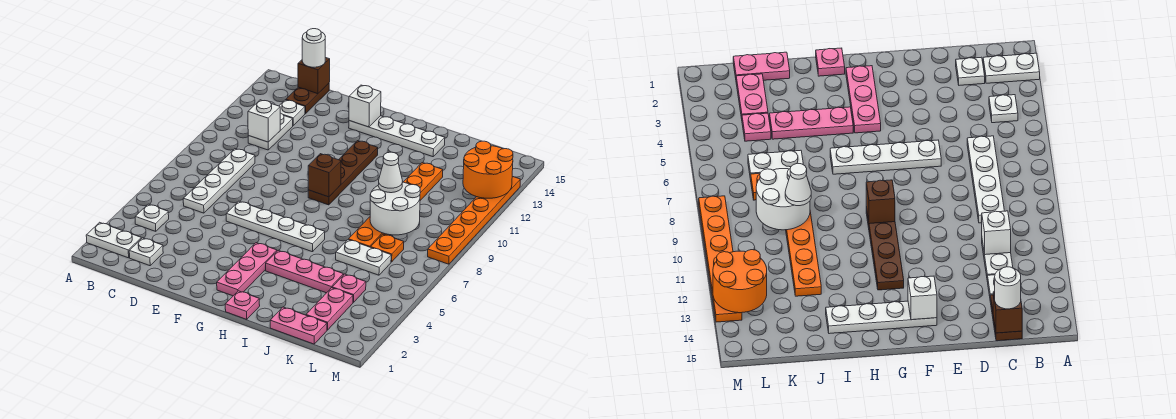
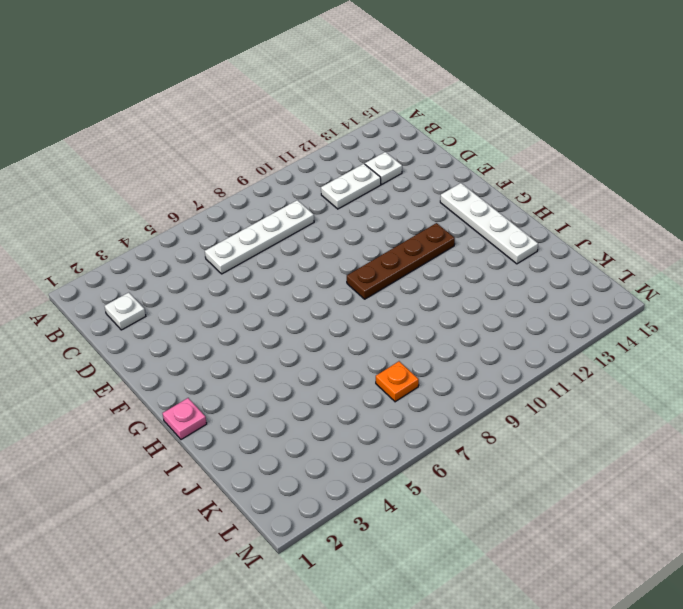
none -> white 1x2 plate [86,222,141,258]
none -> white 1x1 plate [135,204,169,231]
none -> brown 1x2 plate [286,83,329,114]

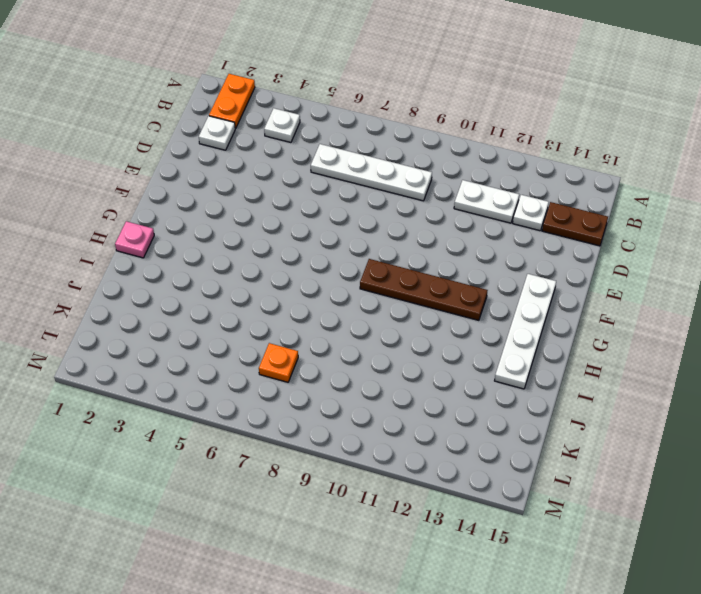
orange 1x2 plate [209,74,255,128] -> white 1x2 plate [86,222,141,258]
none -> white 1x4 plate [226,201,325,252]
none -> pink 1x3 plate [217,243,277,296]
none -> pink 1x3 plate [266,250,343,293]

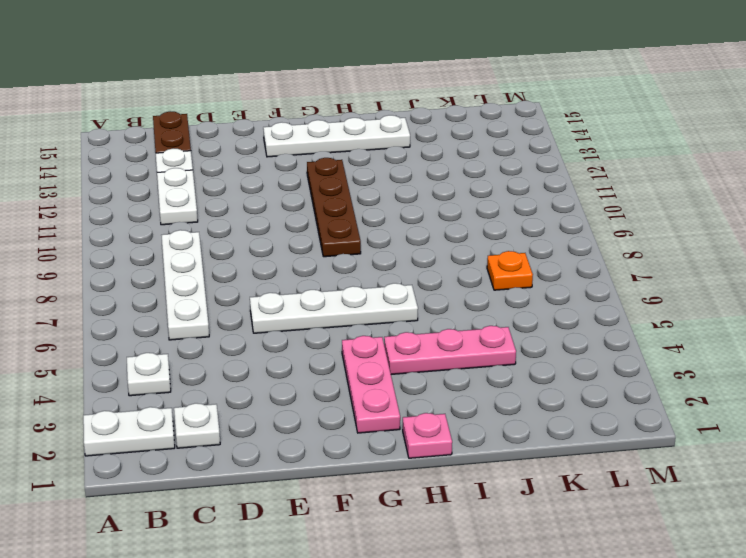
none -> pink 1x2 plate [270,307,327,344]
none -> white 1x2 plate [336,240,391,275]
none -> orange 1x6 plate [348,163,443,247]

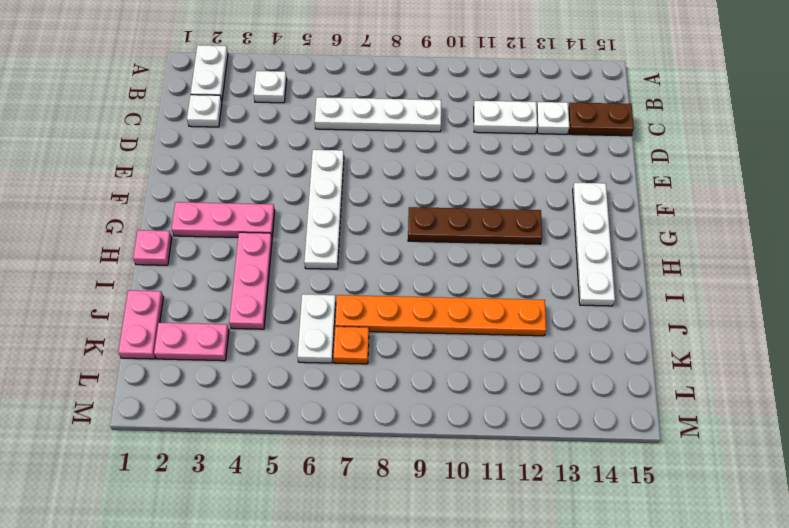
none -> pink 1x1 plate [332,274,366,302]
none -> orange 1x6 plate [428,176,520,264]
none -> white 1x1 brick [248,100,280,142]

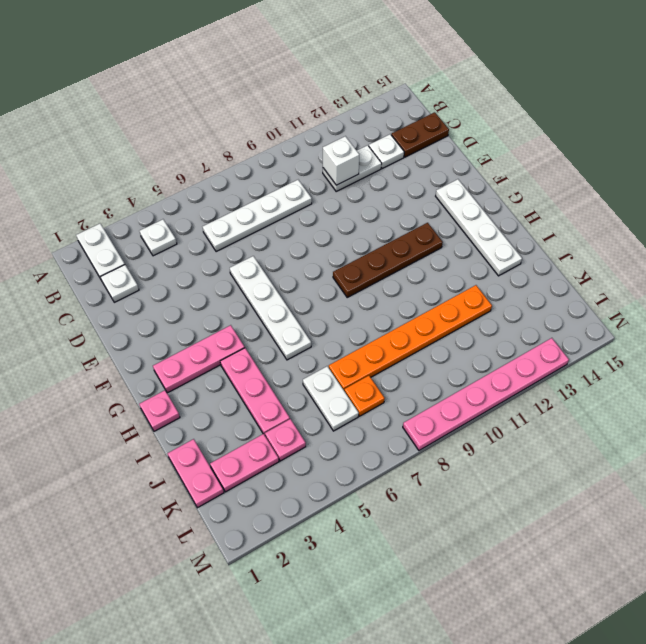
pink 1x6 plate [403,338,569,450] -> orange 1x6 plate [428,176,520,264]
none -> brown 1x1 brick [298,57,330,94]
none -> white 1x1 brick [349,85,381,127]
none -> brown 1x1 brick [308,154,341,197]

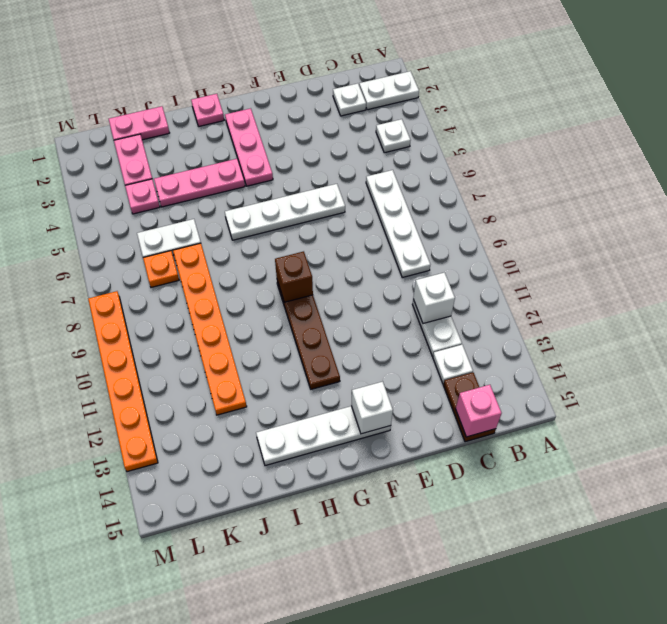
pink 1x1 brick [456,385,501,437] -> brown 1x1 brick [298,57,330,94]
none -> white 2x2 round brick [370,182,420,235]
none -> orange 2x2 round brick [463,141,513,198]
none -> white 1x1 round brick [302,29,325,67]

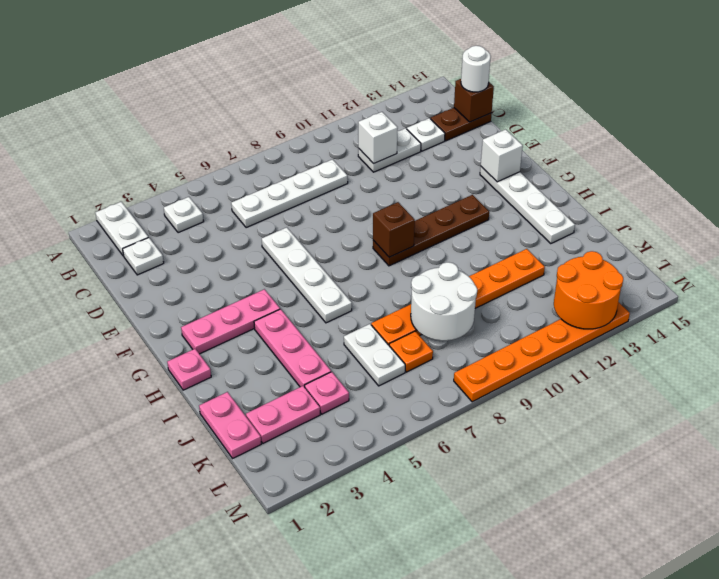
none -> white 1x1 cone [378,152,403,193]

